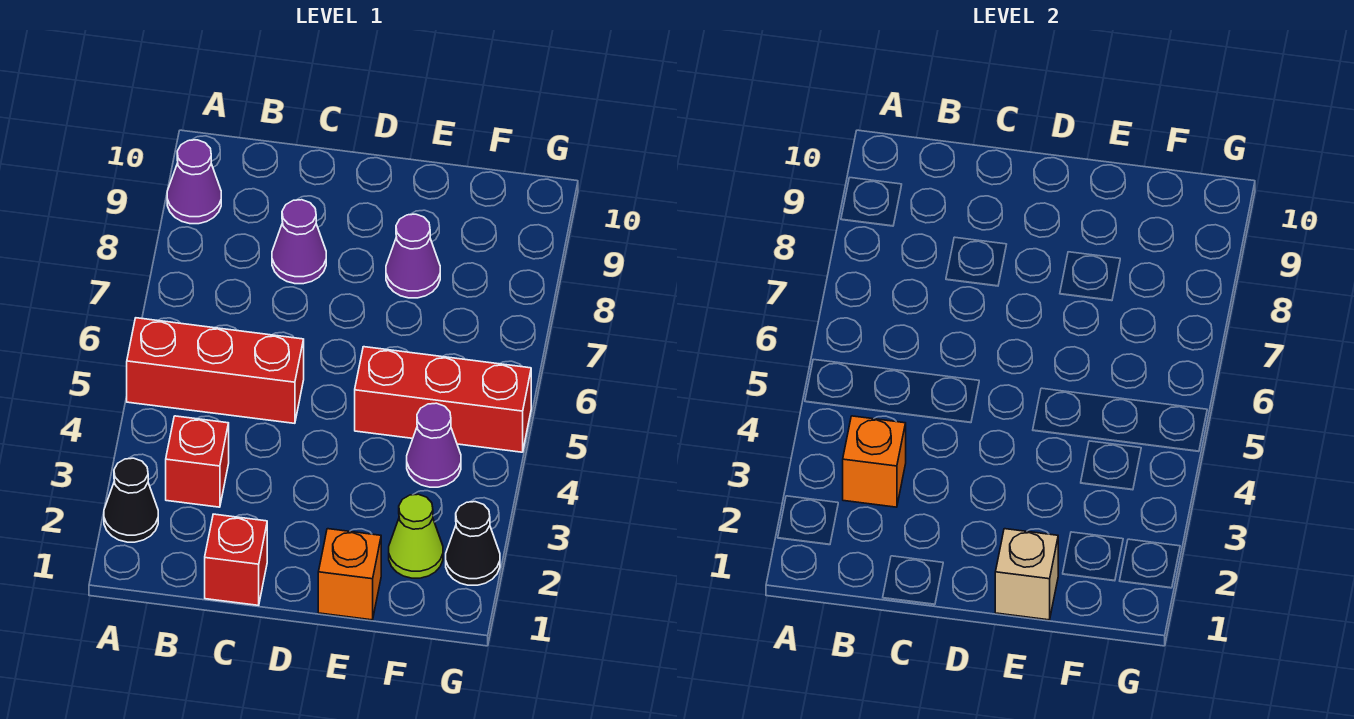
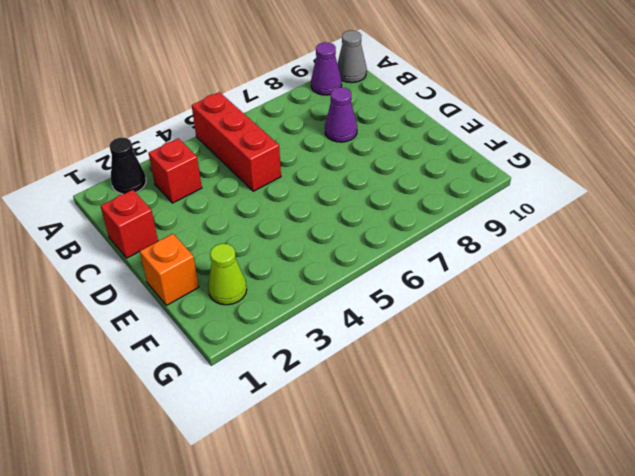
grey 1x1 cone [337,30,367,83] -> none
none -> red 1x3 brick [355,347,531,452]
none -> purple 1x1 cone [386,214,440,298]
none -> purple 1x1 cone [407,403,461,487]

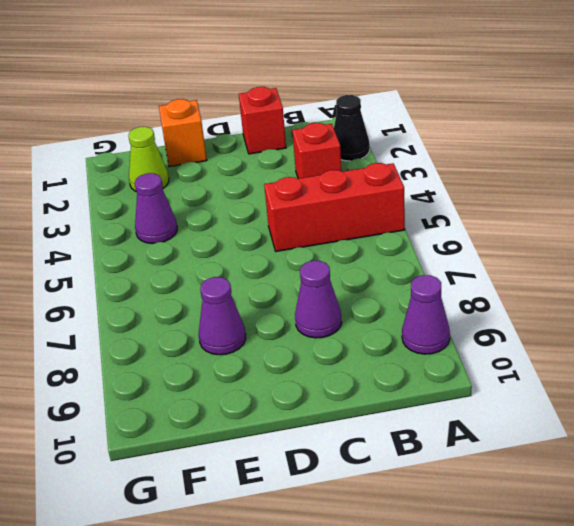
none -> red 1x3 brick [355,347,531,452]
none -> black 1x1 cone [446,502,500,585]
none -> orange 1x1 brick [843,416,906,507]

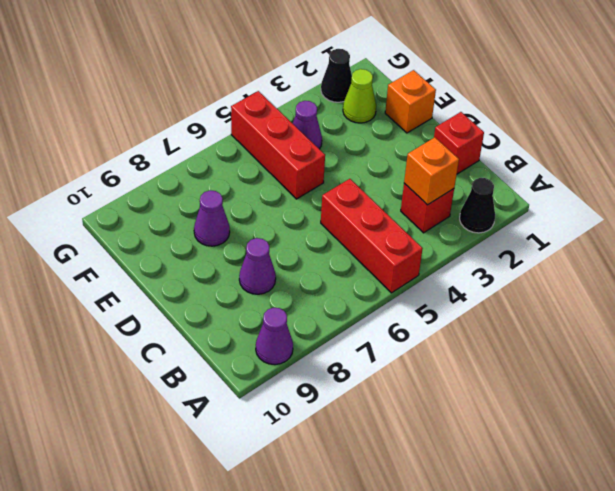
none -> tan 1x1 brick [995,529,1058,620]

